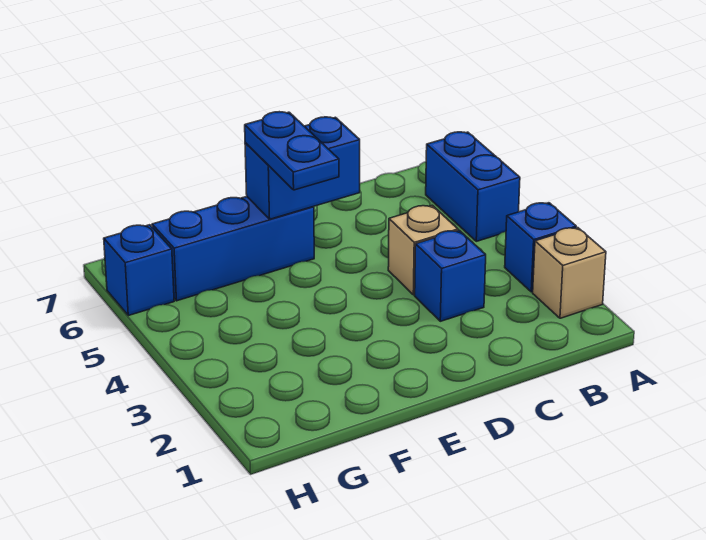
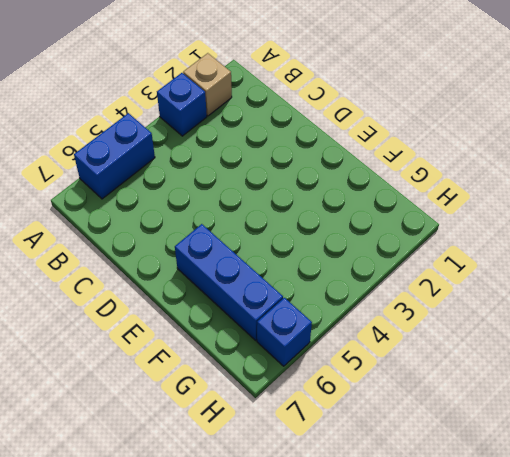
none -> blue 1x1 brick [415,230,486,321]
none -> tan 1x1 brick [388,205,458,295]

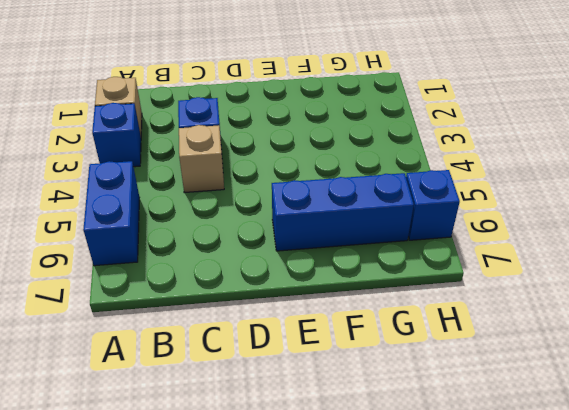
none -> blue 1x2 brick [245,117,360,219]
none -> blue 1x2 plate [245,112,339,190]

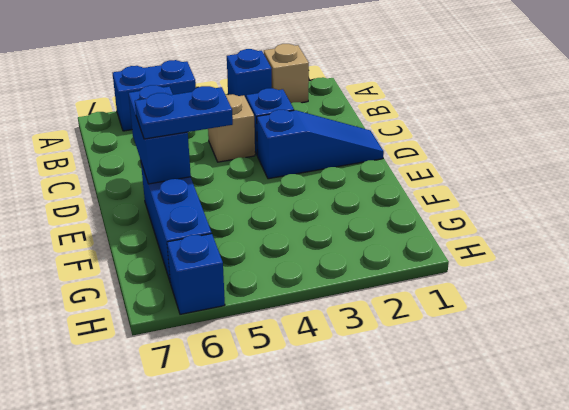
blue 1x3 slope [257,110,384,179] -> none

